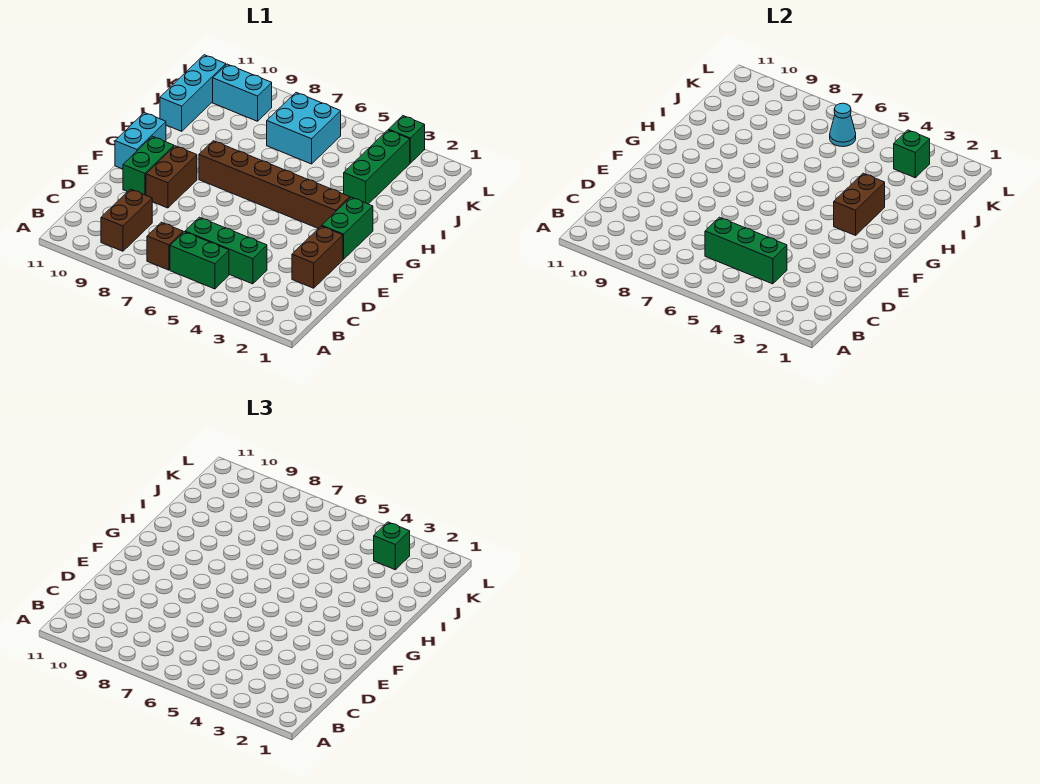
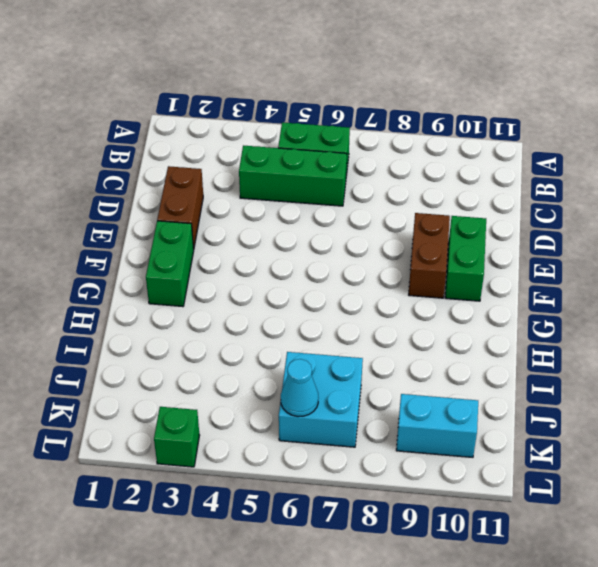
none -> brown 1x1 brick [147,222,183,270]
none -> brown 1x2 brick [101,189,152,251]
none -> cyan 1x2 brick [115,113,166,169]

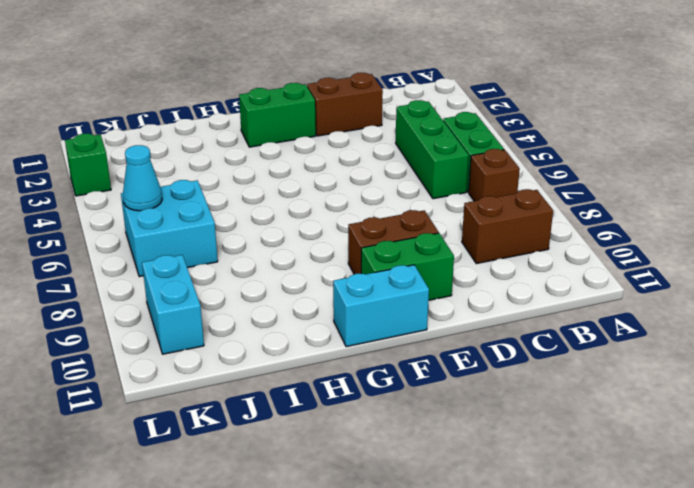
none -> brown 1x6 brick [199,141,350,228]
none -> green 1x3 brick [344,130,410,204]
none -> cyan 1x3 brick [160,55,226,131]

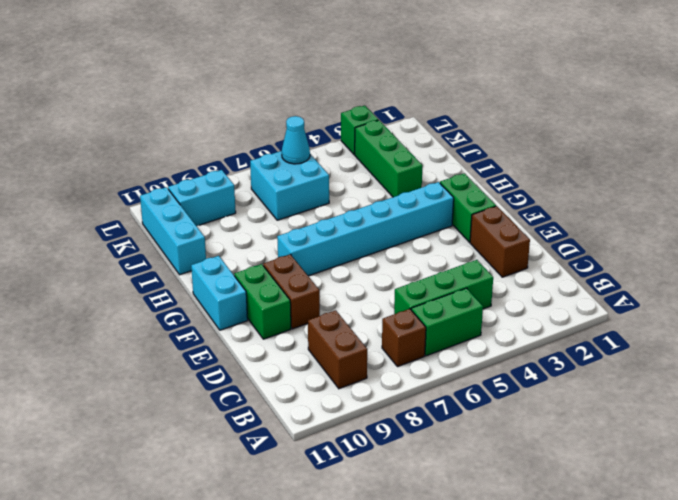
cyan 1x6 brick [277,182,454,276] -> brown 1x6 brick [199,141,350,228]
none -> green 1x3 brick [705,217,787,284]
none -> brown 1x2 brick [834,173,885,235]
none -> green 1x1 brick [894,130,930,178]

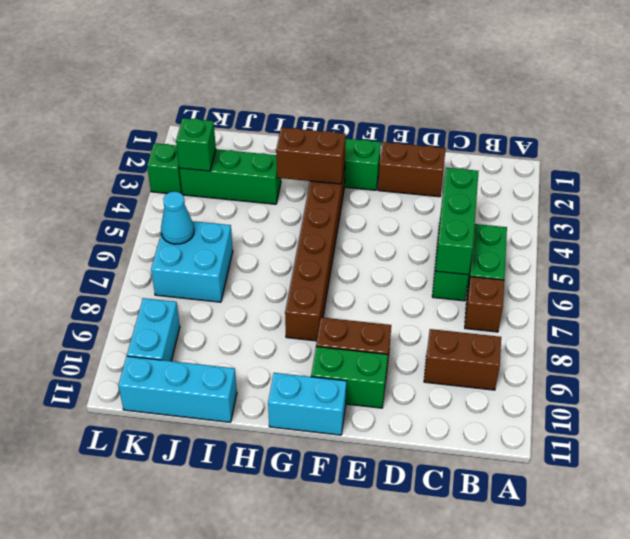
none -> green 1x1 brick [374,522,410,570]

